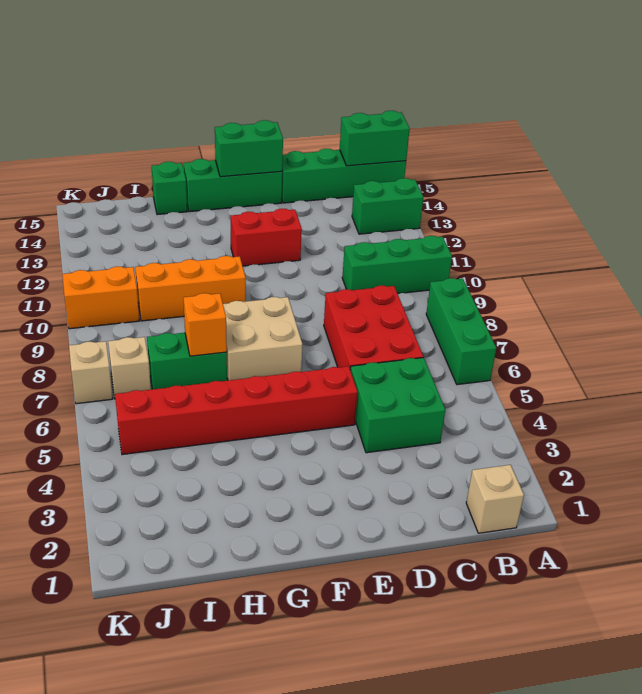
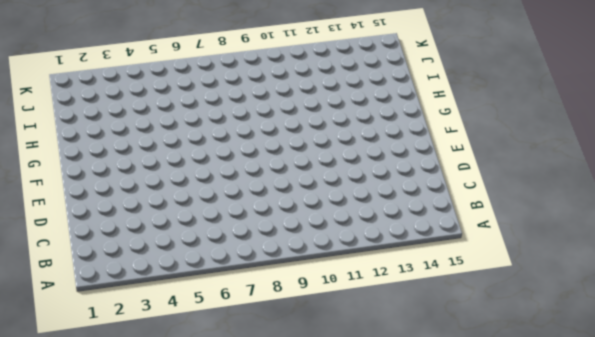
none -> green 1x3 brick [426,278,496,385]
none -> green 1x3 brick [342,236,452,294]
none -> green 1x2 brick [352,178,423,234]

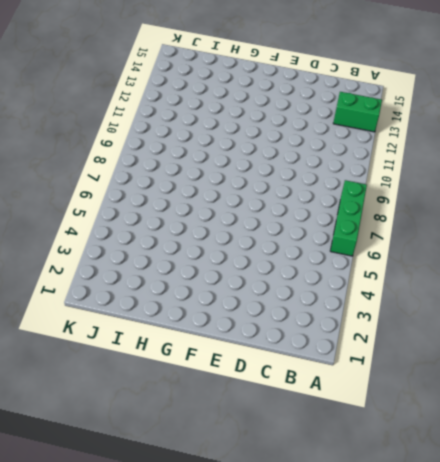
none -> green 1x3 brick [342,236,452,294]
none -> green 1x4 brick [282,148,406,203]
none -> tan 1x1 brick [466,465,524,533]

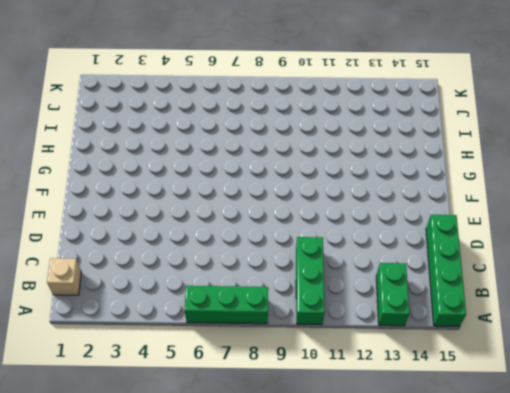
none -> green 2x2 brick [350,357,445,453]
none -> red 2x3 brick [324,286,423,369]
none -> red 1x6 brick [115,366,358,455]

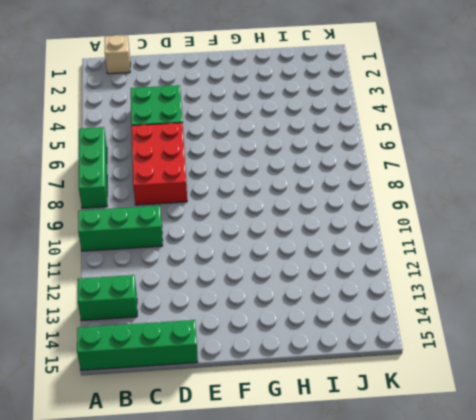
none -> red 1x6 brick [115,366,358,455]
none -> red 1x2 brick [231,209,302,266]
none -> green 1x3 brick [184,159,282,212]

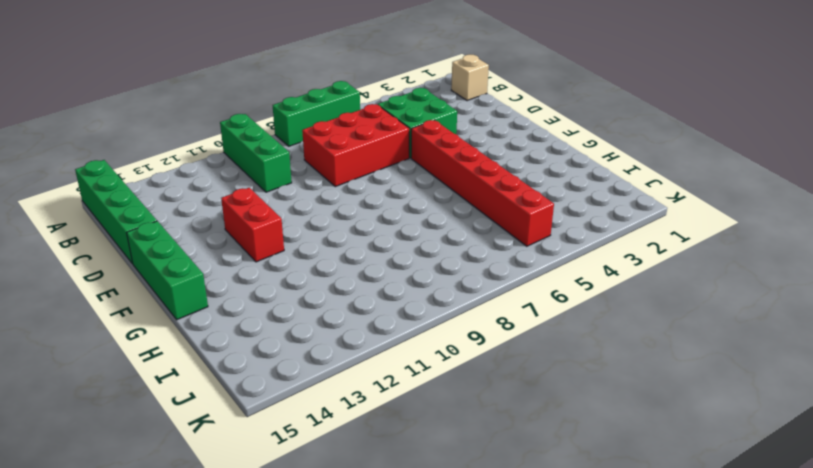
none -> green 1x2 brick [352,178,423,234]
none -> tan 2x2 brick [223,297,302,380]
none -> orange 1x3 brick [135,256,246,321]

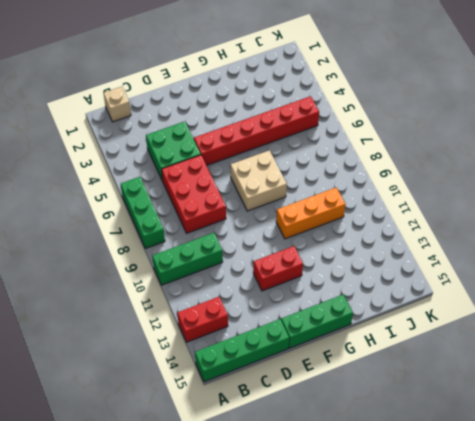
red 1x2 brick [177,297,228,342] -> green 1x2 brick [352,178,423,234]
none -> green 1x2 brick [147,333,227,389]
none -> green 1x1 brick [152,162,187,215]
none -> tan 1x1 brick [108,337,151,398]

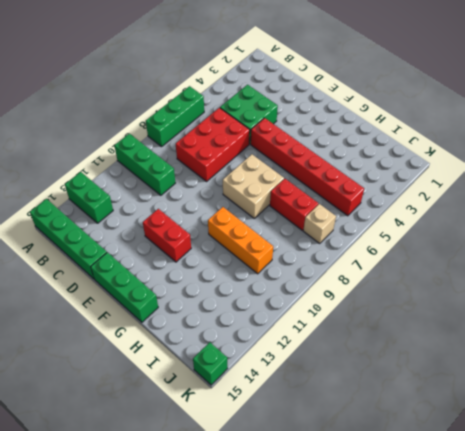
red 1x2 brick [270,179,318,230] -> green 1x2 brick [147,333,227,389]
green 1x1 brick [193,342,228,385] -> green 1x1 brick moved to [152,162,187,215]
none -> tan 1x1 brick [466,465,524,533]
none -> orange 1x2 brick [62,266,140,329]
none -> tan 1x1 brick [69,341,113,404]

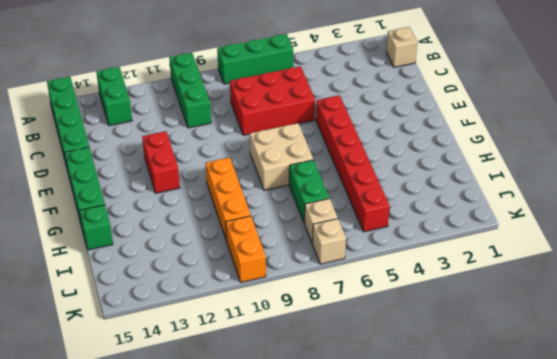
none -> green 2x2 brick [350,357,445,453]
none -> green 1x2 brick [340,111,410,166]
none -> green 1x2 brick [215,120,283,177]

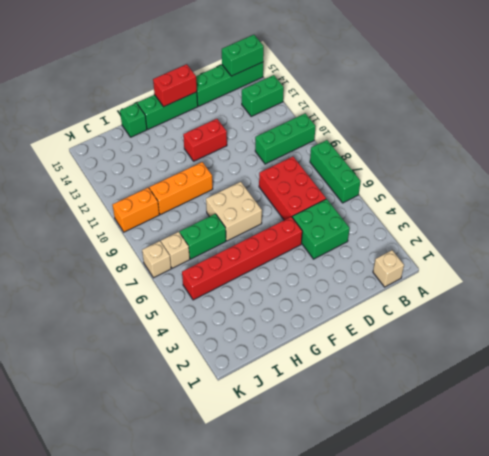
red 1x2 brick [153,64,197,107] -> green 1x2 brick [215,120,283,177]
none -> orange 1x1 brick [183,293,227,356]

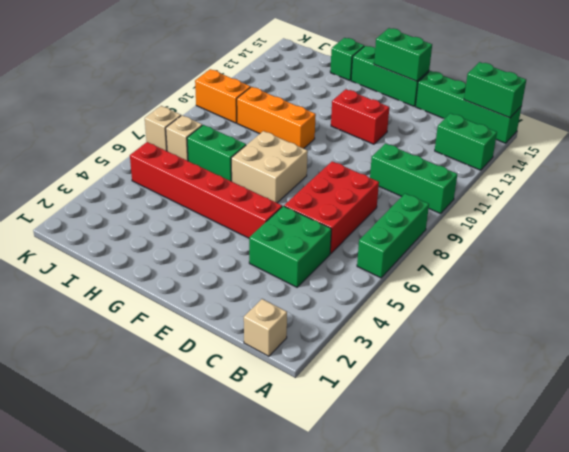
none -> orange 1x1 brick [183,293,227,356]

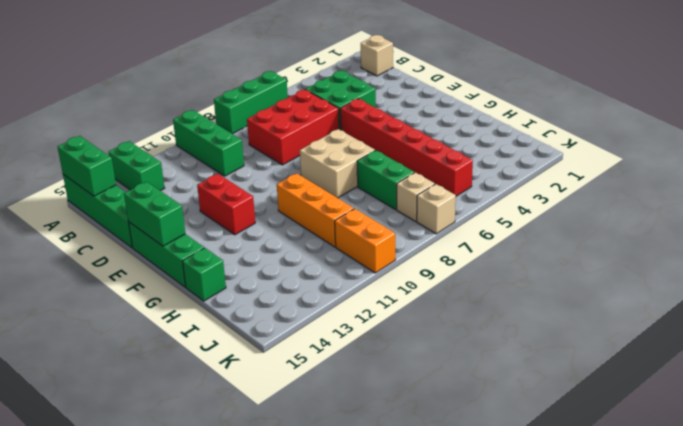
none -> orange 1x1 brick [183,293,227,356]

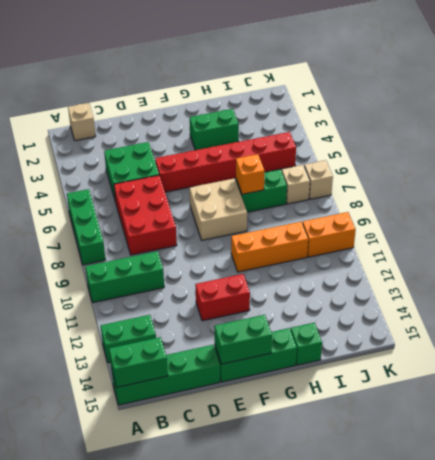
green 1x2 brick [190,109,239,150] -> none

